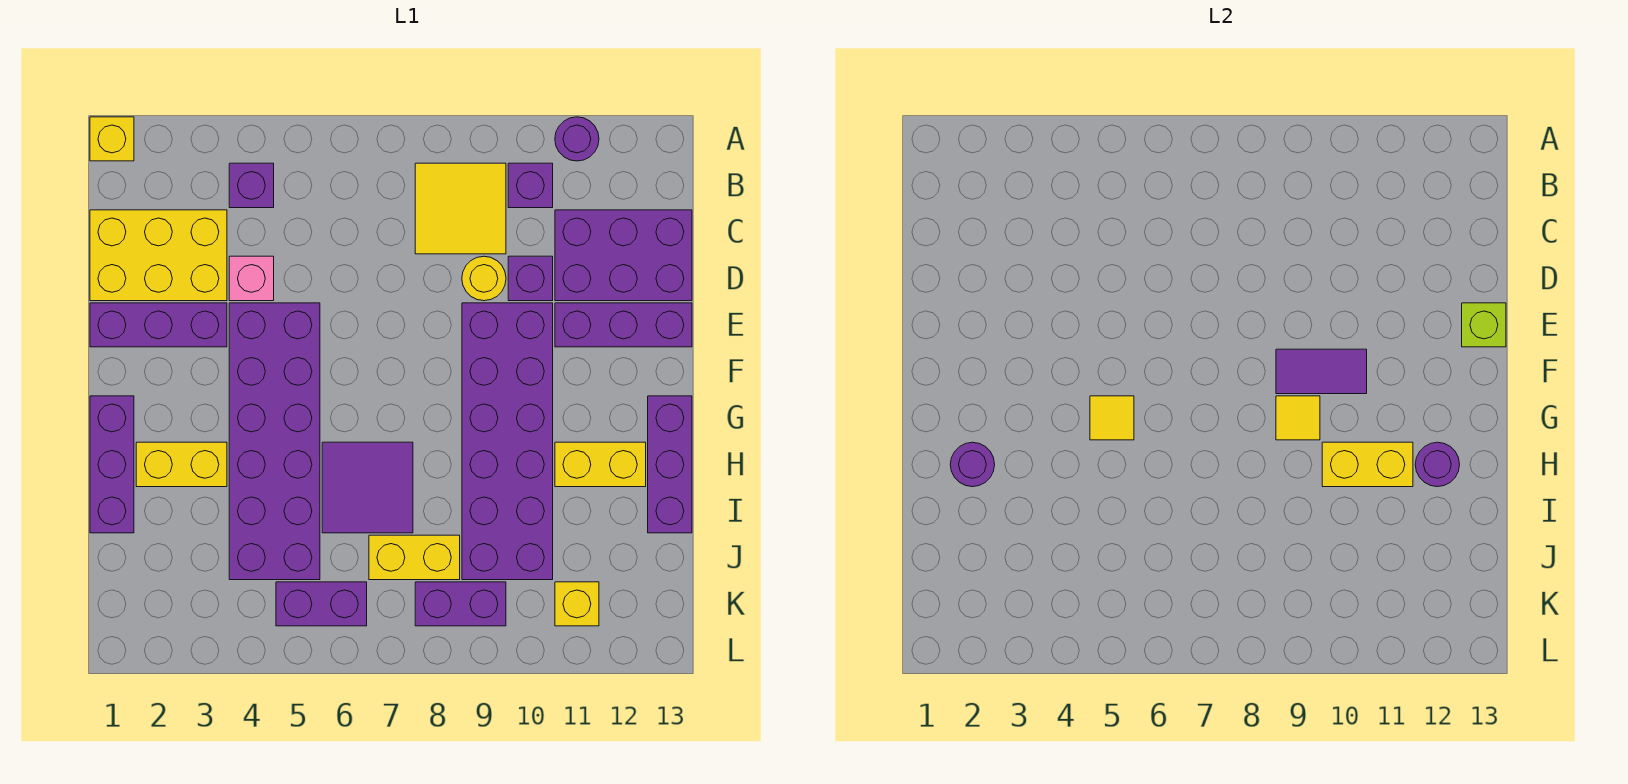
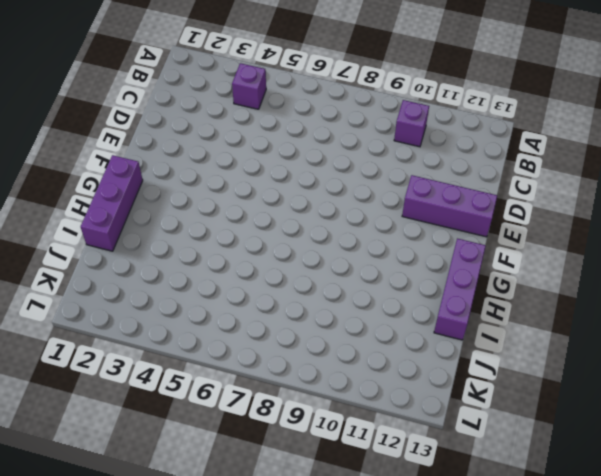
none -> yellow 1x1 brick [90,117,134,161]
none -> purple 1x1 round brick [555,117,599,161]
none -> yellow 2x2 tile [415,163,506,254]
none -> yellow 2x3 brick [90,210,227,301]

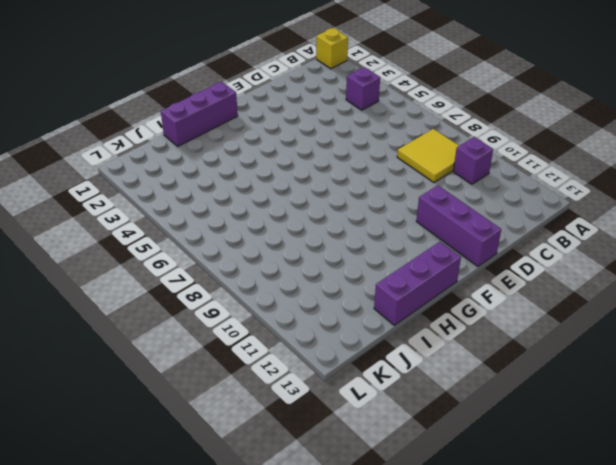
none -> purple 1x1 round brick [555,117,599,161]
none -> yellow 2x3 brick [90,210,227,301]
none -> purple 2x3 brick [555,210,692,301]
none -> pink 1x1 brick [229,256,274,301]

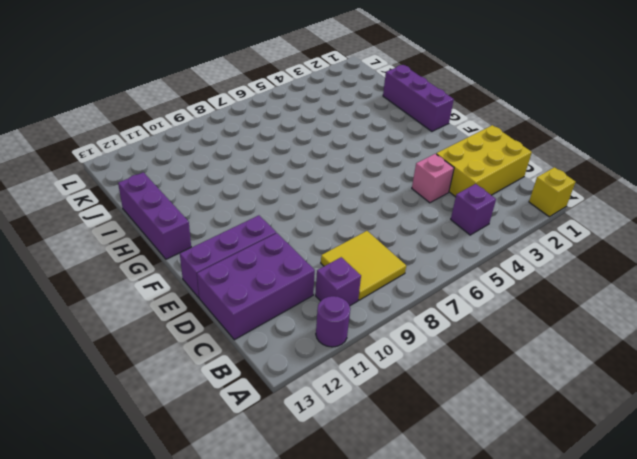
none -> yellow 1x1 round brick [462,256,506,301]
none -> purple 1x1 brick [508,256,553,301]
none -> purple 1x3 brick [90,303,227,347]
none -> purple 2x6 brick [229,303,320,580]

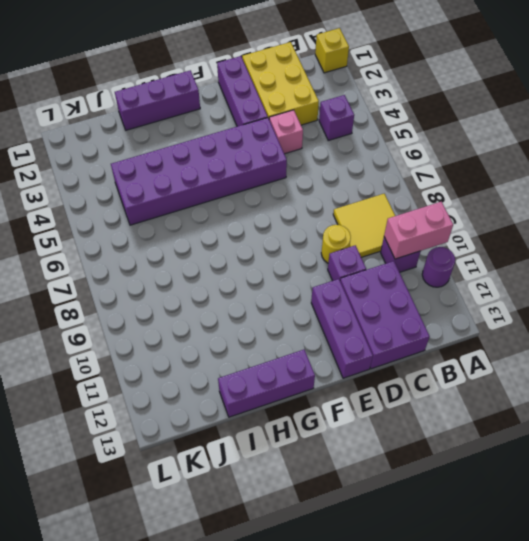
pink 1x2 brick [384,202,453,259] -> none
none -> purple 2x6 brick [462,303,553,580]
none -> yellow 1x2 brick [136,442,227,487]
none -> purple 2x2 tile [322,442,413,533]
none -> yellow 1x2 brick [555,442,646,487]

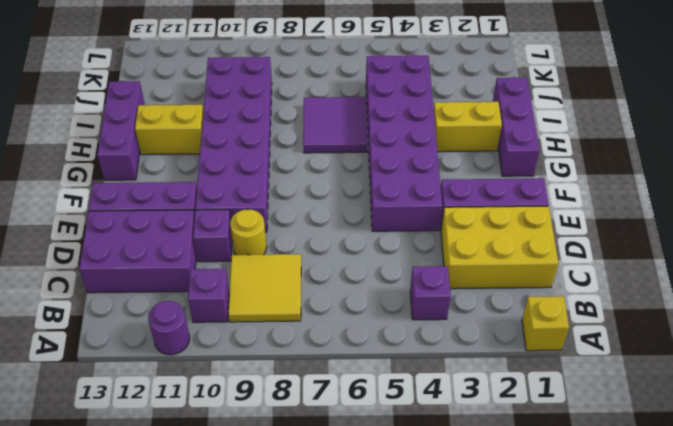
none -> pink 1x1 brick [229,256,274,301]
none -> yellow 1x2 brick [369,535,460,580]
none -> purple 1x2 brick [276,582,367,626]
none -> purple 1x2 brick [415,582,506,626]

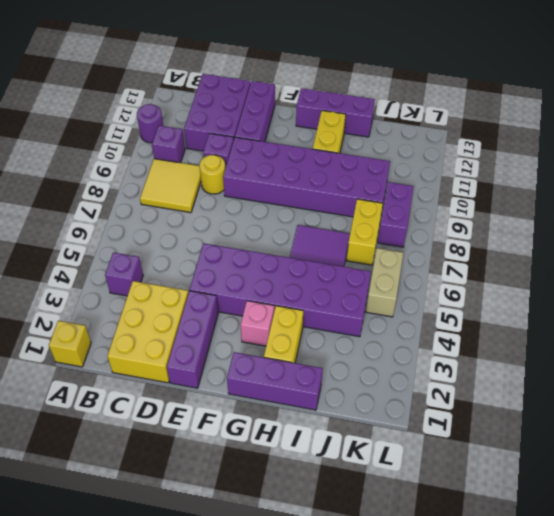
pink 1x1 brick [241,301,274,346] -> pink 1x1 brick moved to [229,256,274,301]
tan 1x2 brick [366,248,403,317] -> purple 1x2 brick [276,582,367,626]
none -> yellow 1x1 brick [555,582,599,626]
none -> lime 1x1 brick [1462,303,1506,347]
none -> purple 1x2 tile [1276,349,1367,394]
none -> yellow 1x1 tile [1090,396,1134,440]

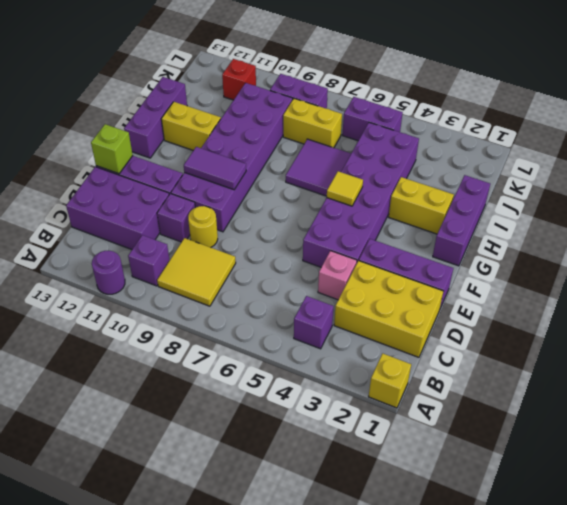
red 1x1 brick [222,59,256,100] -> yellow 1x1 brick [555,582,599,626]
none -> yellow 1x1 tile [1276,396,1320,440]
none -> purple 1x1 round brick [950,442,995,487]
none -> yellow 1x2 brick [1322,442,1413,487]
none -> purple 1x1 round brick [1415,442,1460,487]

